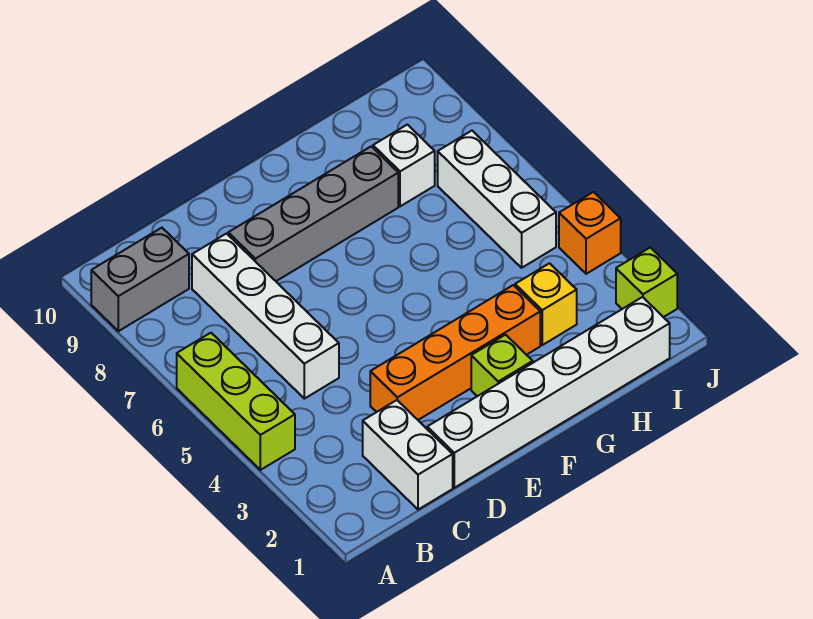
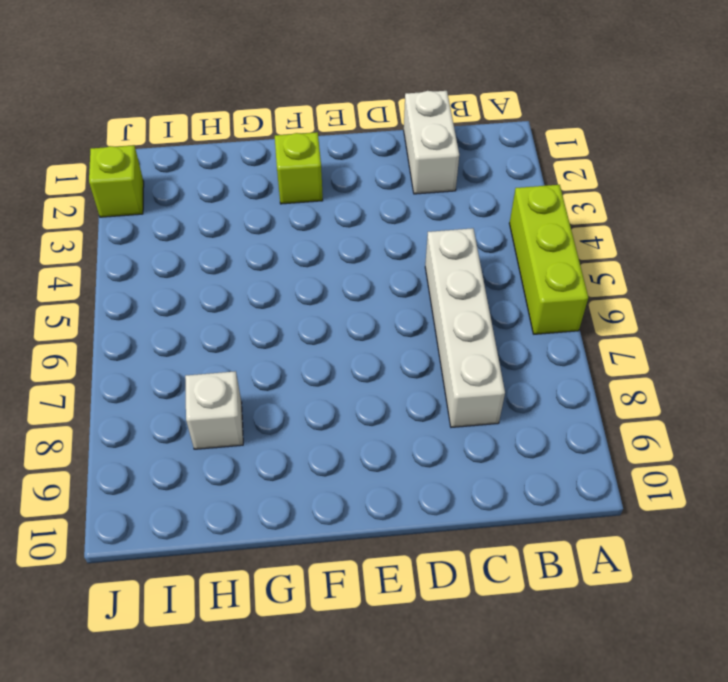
none -> grey 1x2 brick [91,228,189,331]
none -> white 1x6 brick [427,297,670,488]
none -> orange 1x4 brick [370,285,540,420]

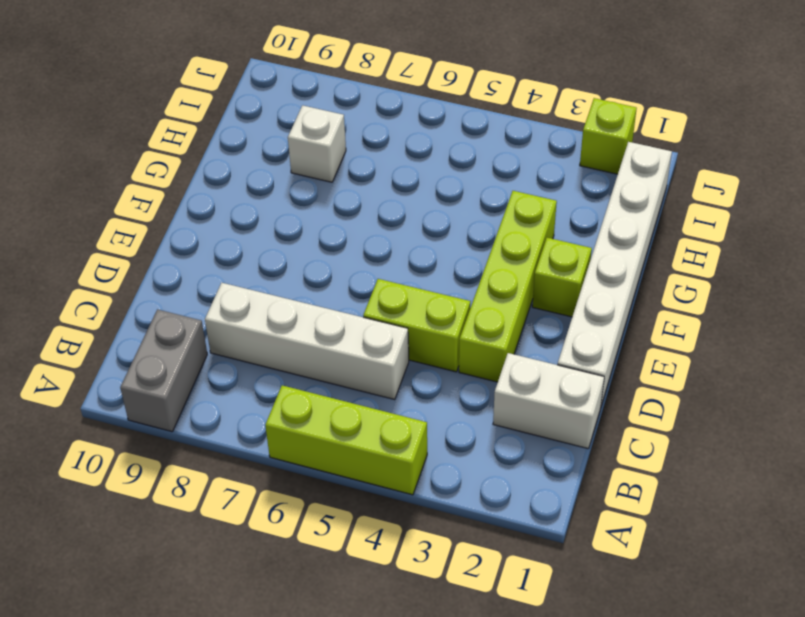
lime 1x4 brick [459,191,557,382] -> orange 1x4 brick [370,285,540,420]
lime 1x2 brick [363,279,471,372] -> none
none -> grey 1x4 brick [228,146,398,281]
none -> yellow 1x1 brick [515,263,577,345]
none -> white 1x3 brick [438,131,556,268]

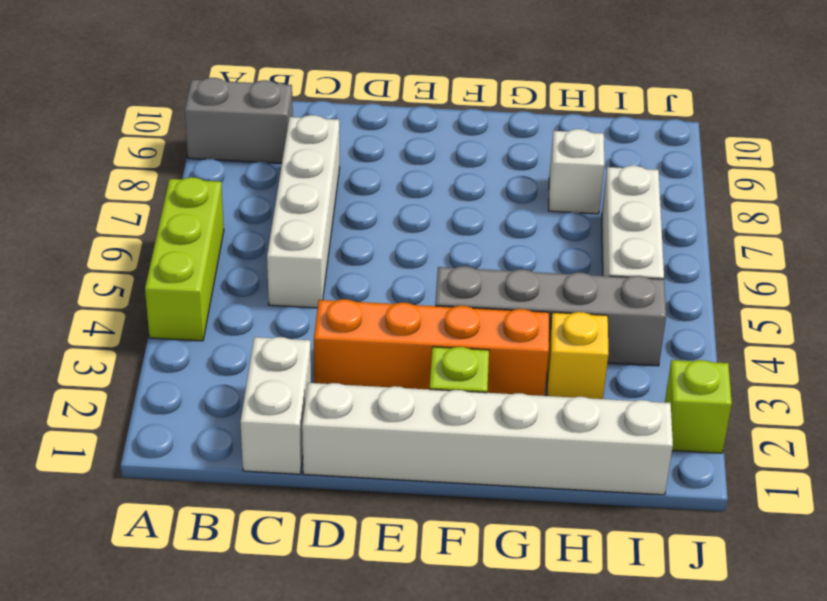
grey 1x4 brick [435,266,666,366] -> grey 1x4 brick moved to [228,146,398,281]
none -> orange 1x1 brick [559,192,621,274]

